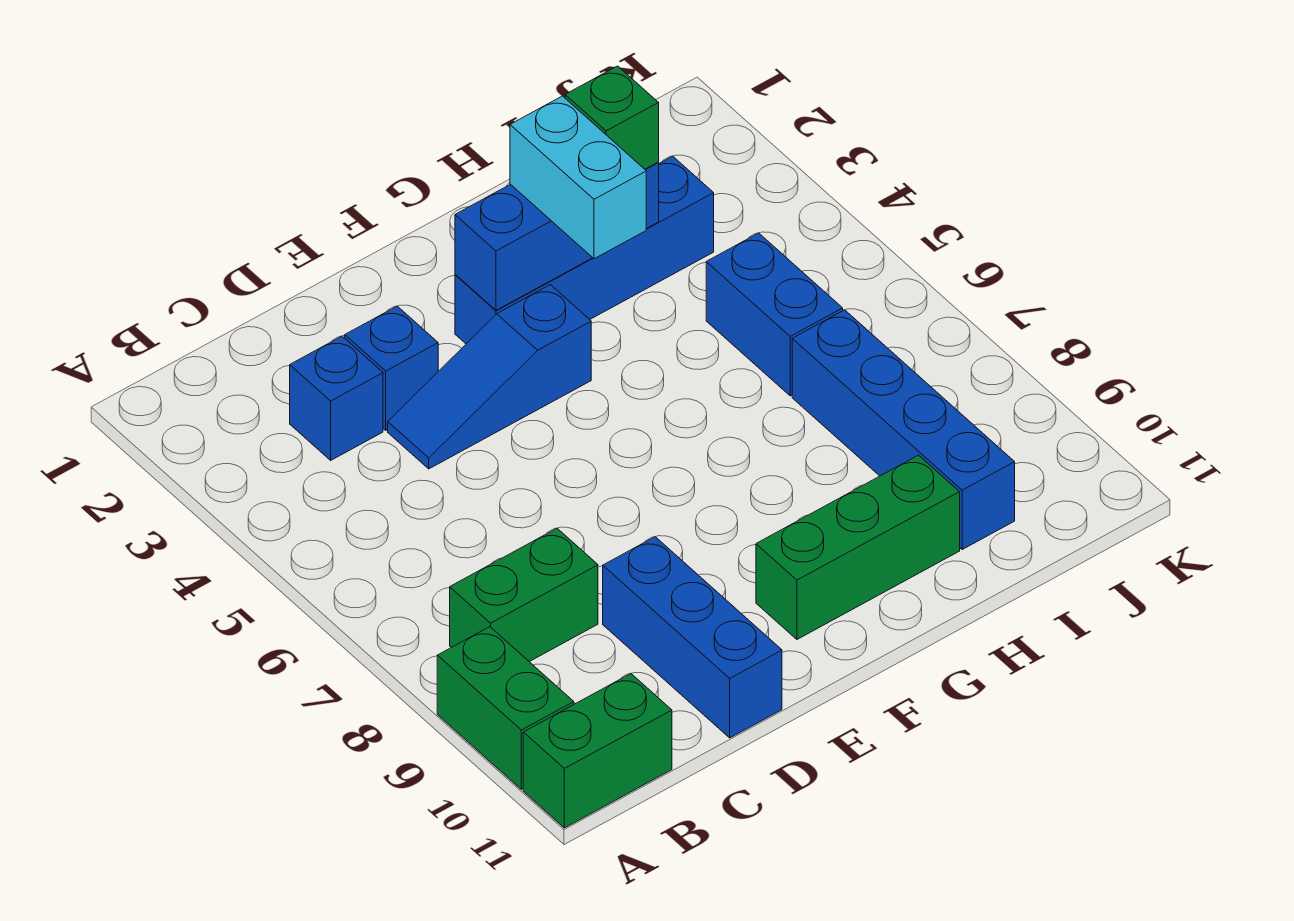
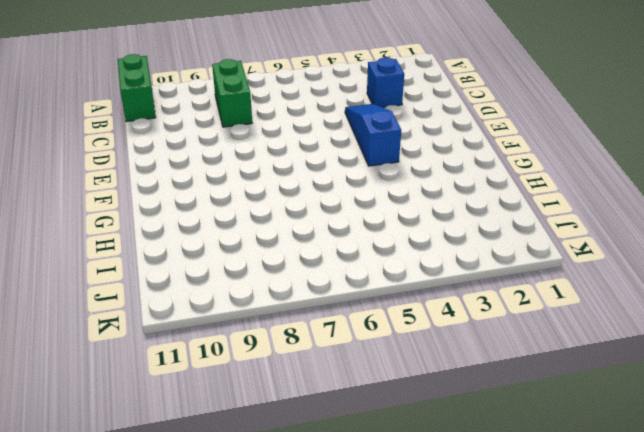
none -> green 1x2 brick [437,627,574,789]
none -> blue 1x1 brick [345,306,438,430]
none -> blue 1x3 brick [603,537,782,738]

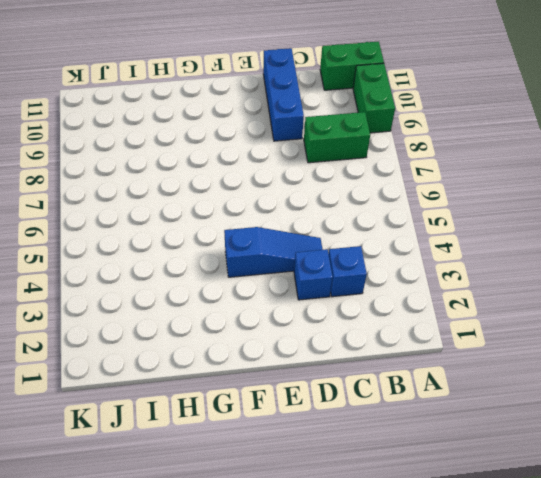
none -> blue 1x4 brick [455,156,714,344]
none -> green 1x3 brick [756,455,960,639]
none -> blue 1x2 brick [706,233,843,396]

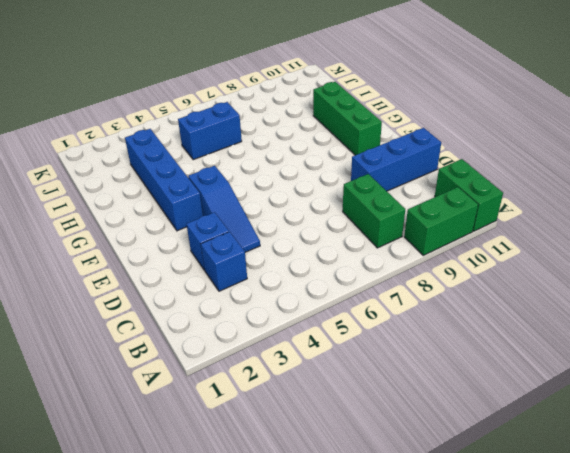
none -> blue 1x4 brick [792,310,1015,549]
none -> blue 1x3 brick [455,163,659,310]
none -> cyan 1x2 brick [510,96,646,259]

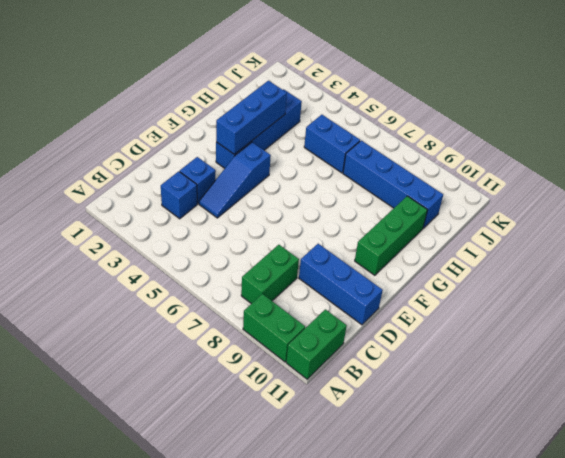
none -> cyan 1x2 brick [510,96,646,259]
none -> green 1x1 brick [565,66,659,169]

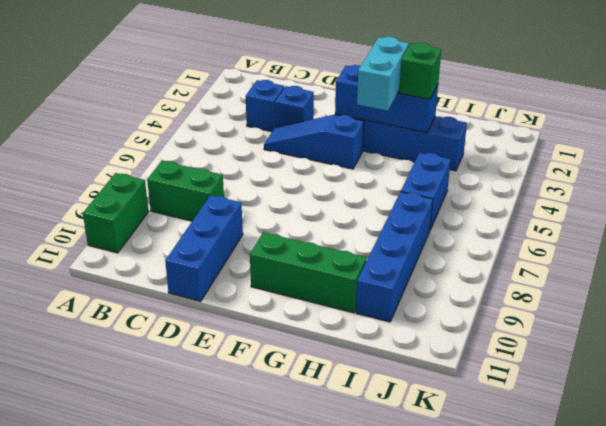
none -> green 1x2 brick [523,674,672,828]

